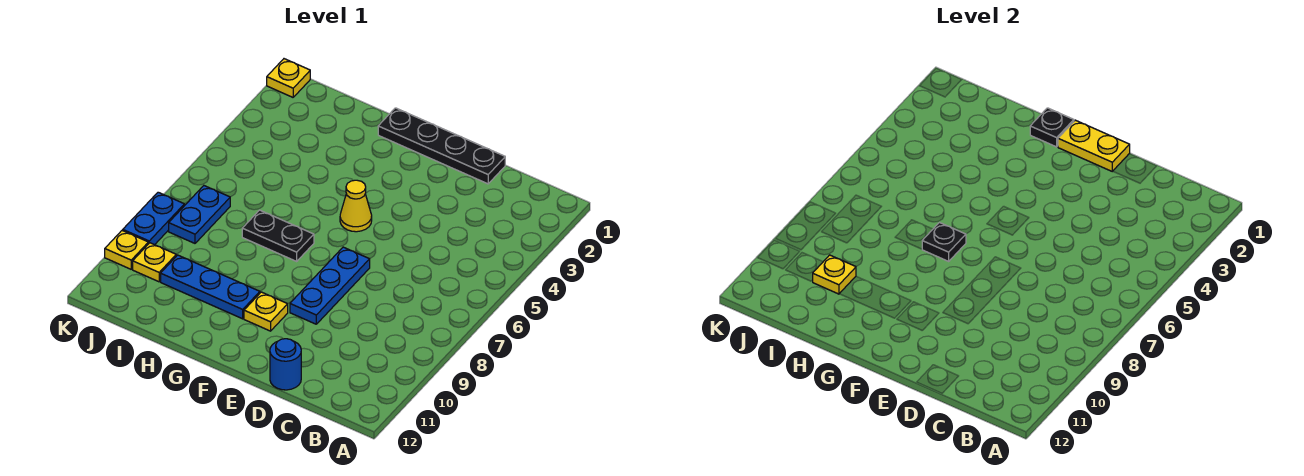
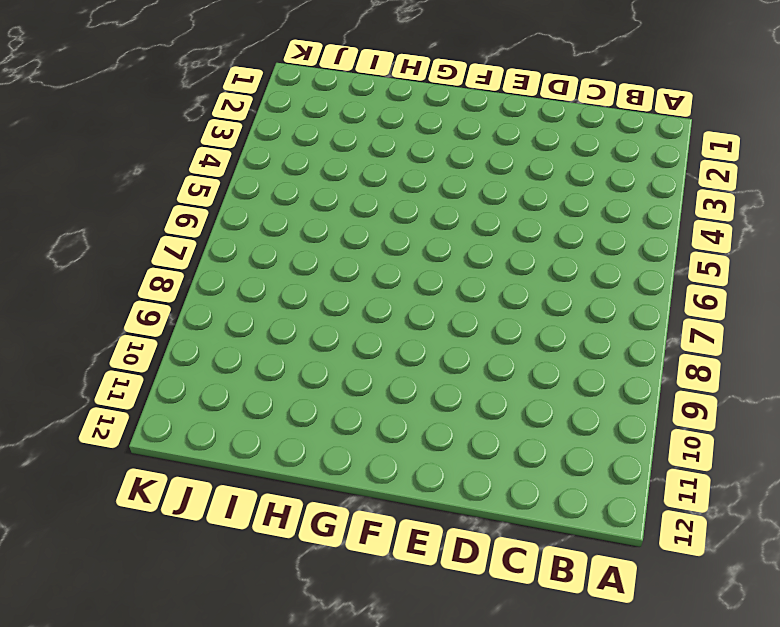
none -> black 1x4 plate [378,108,505,184]
none -> blue 1x1 round brick [270,339,301,390]
none -> blue 1x3 plate [290,247,370,324]

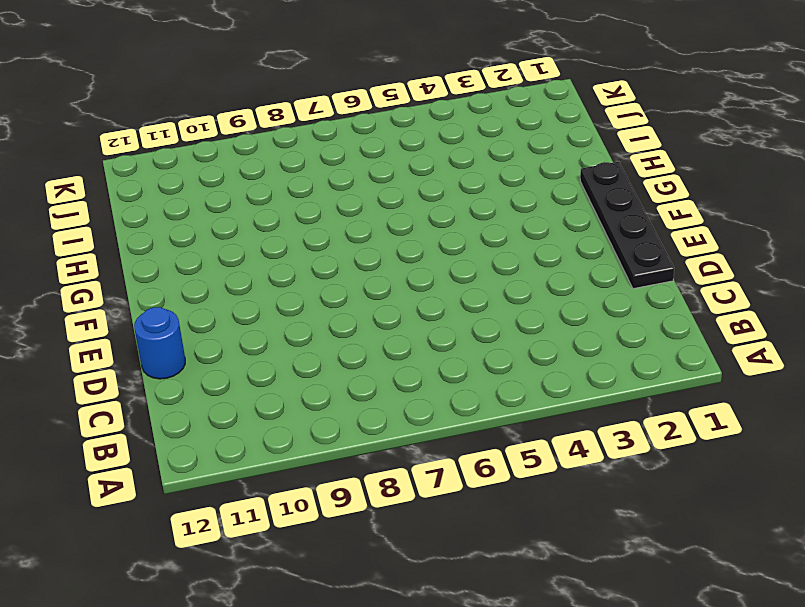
none -> blue 1x3 plate [290,247,370,324]
none -> yellow 1x1 cone [340,180,372,232]
none -> yellow 1x1 plate [244,292,288,331]

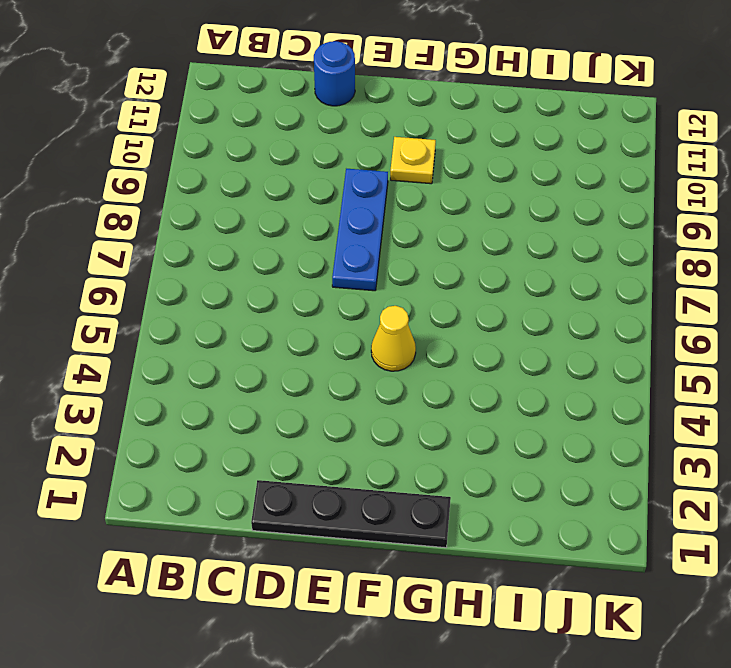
none -> black 1x2 plate [242,210,314,261]
none -> blue 1x3 plate [161,255,260,319]
none -> blue 1x2 plate [169,186,230,243]

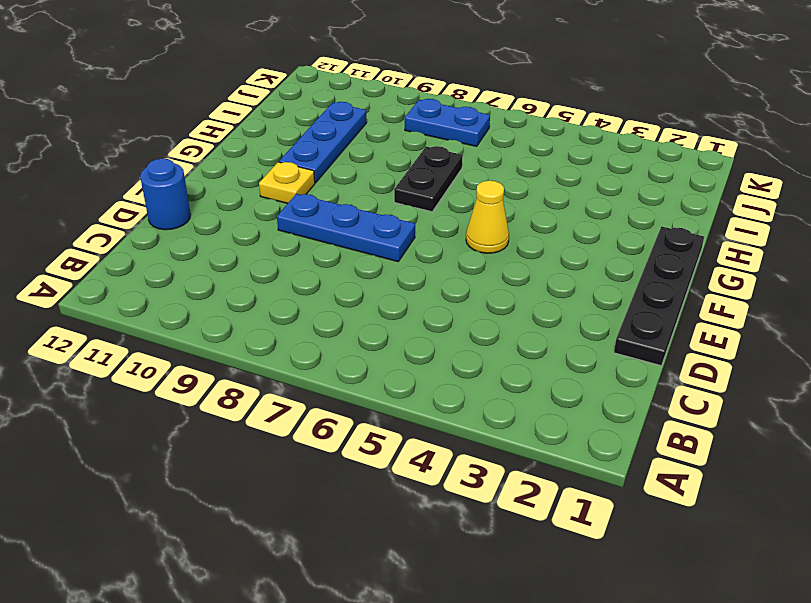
none -> yellow 1x1 plate [133,243,176,282]
none -> yellow 1x1 plate [267,59,310,97]
none -> blue 1x2 plate [123,192,184,245]

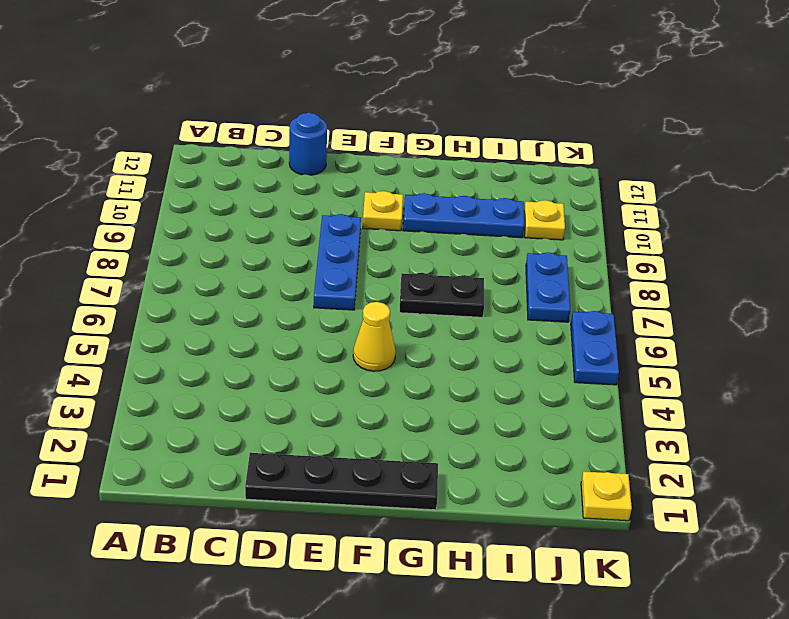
blue 1x2 plate [571,311,619,385] -> blue 1x2 plate moved to [123,192,184,245]
none -> yellow 1x1 plate [105,230,148,269]
none -> yellow 1x2 plate [1058,120,1130,171]
none -> black 1x1 plate [1030,108,1074,147]

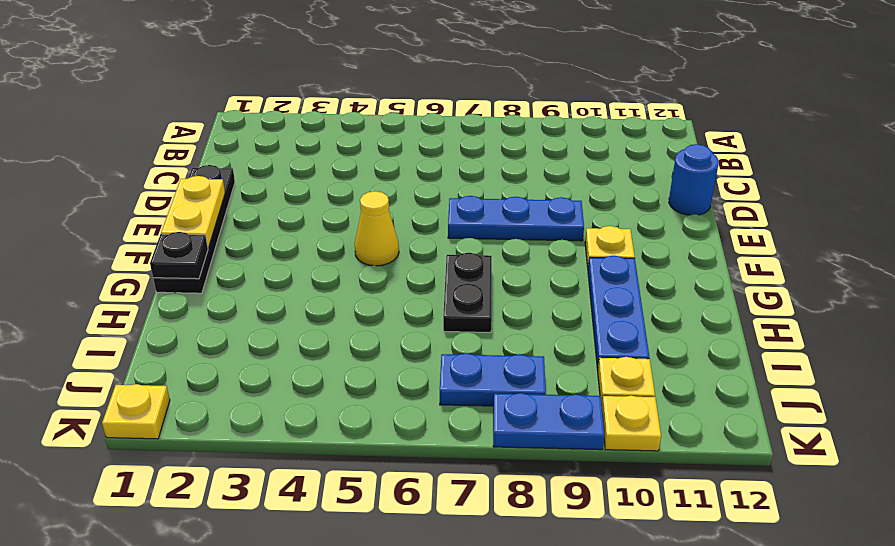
none -> black 1x1 plate [922,223,966,261]
none -> yellow 1x1 plate [813,255,856,294]

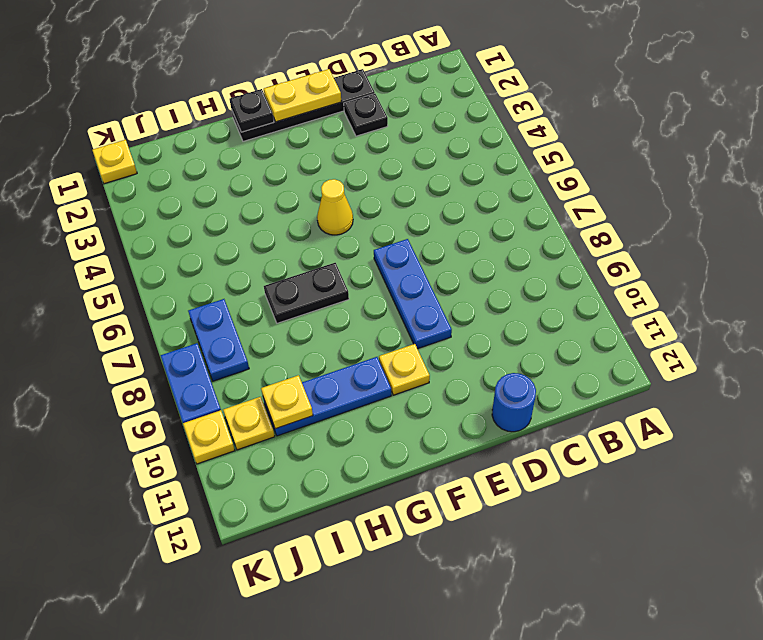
black 1x1 plate [344,94,388,136] -> black 1x1 plate moved to [922,223,966,261]

